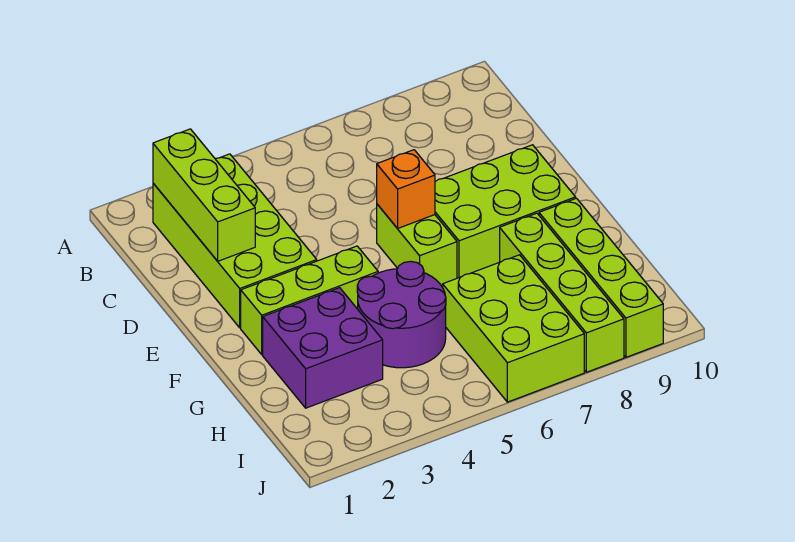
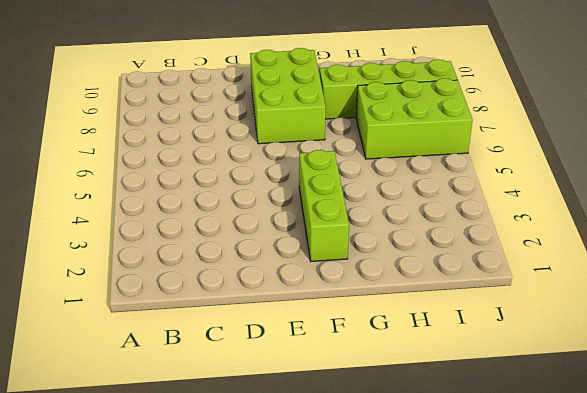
none -> lime 2x4 brick [153,154,317,328]
none -> lime 1x2 brick [377,204,457,287]

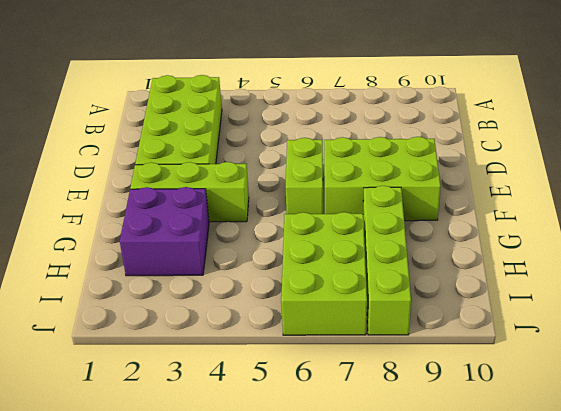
none -> purple 2x2 round brick [357,261,446,368]
none -> lime 1x4 brick [539,198,663,357]

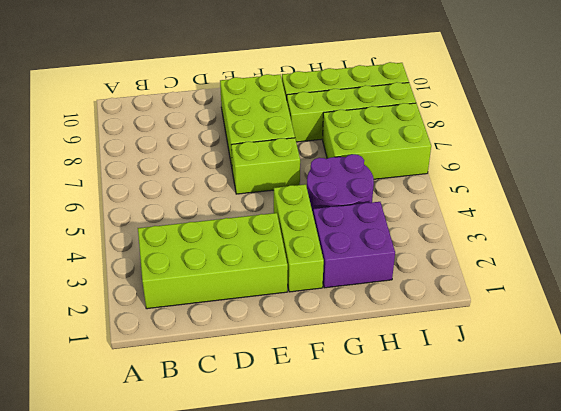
none -> lime 1x3 brick [153,129,255,261]
none -> orange 1x1 brick [377,150,435,228]

